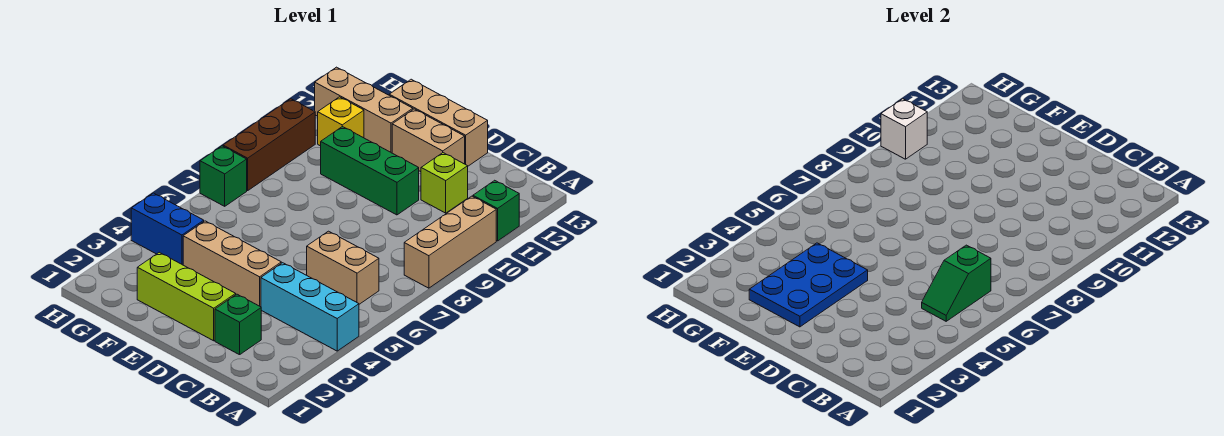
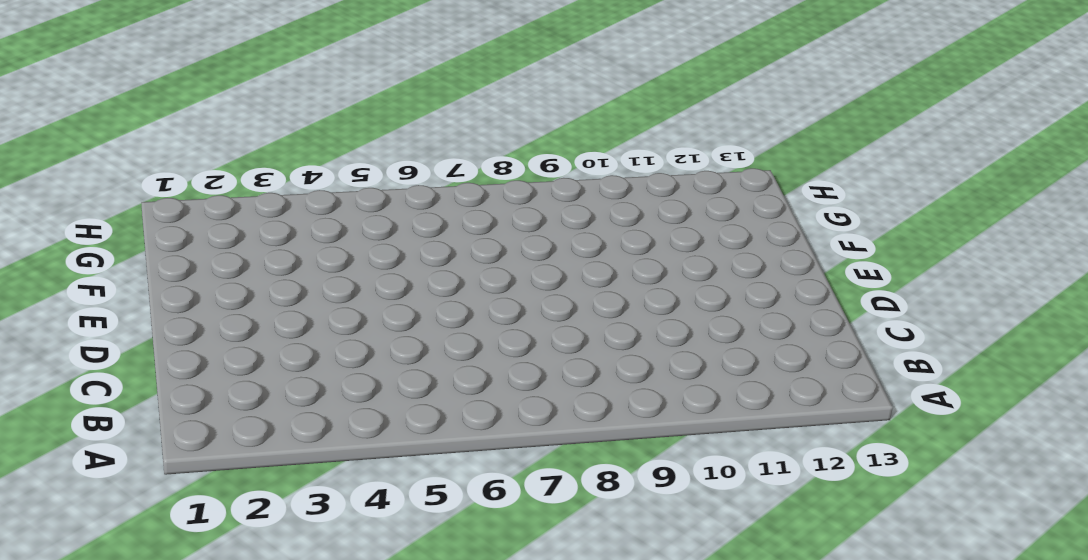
none -> cyan 1x3 brick [261,263,359,351]
none -> tan 1x3 brick [404,196,496,288]
none -> green 1x1 brick [473,180,519,241]

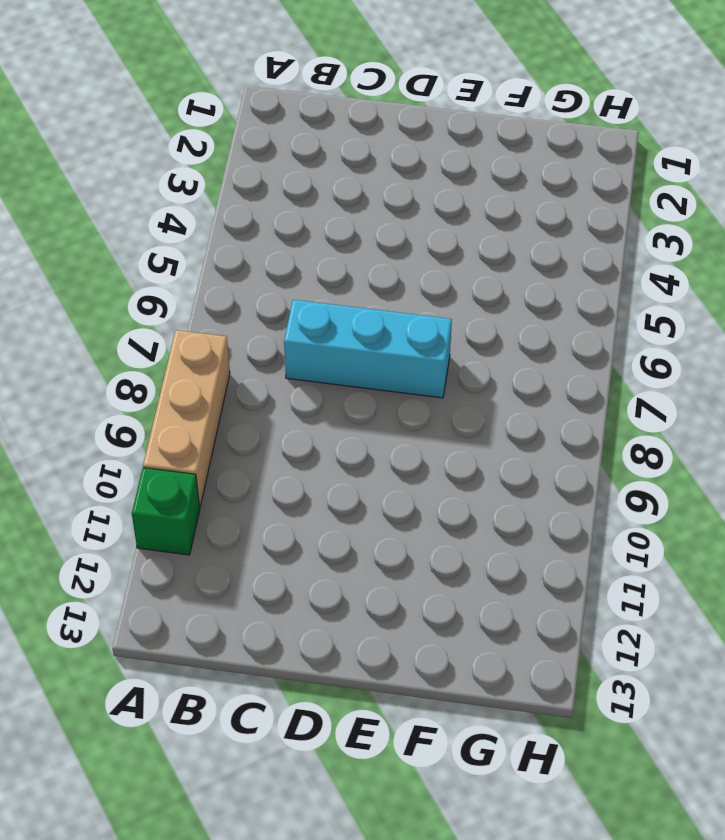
cyan 1x3 brick [284,300,452,398] -> cyan 1x3 brick moved to [261,263,359,351]
none -> tan 1x2 brick [307,231,379,304]
none -> green 1x1 brick [215,294,261,355]
none -> lime 1x1 brick [421,153,468,213]

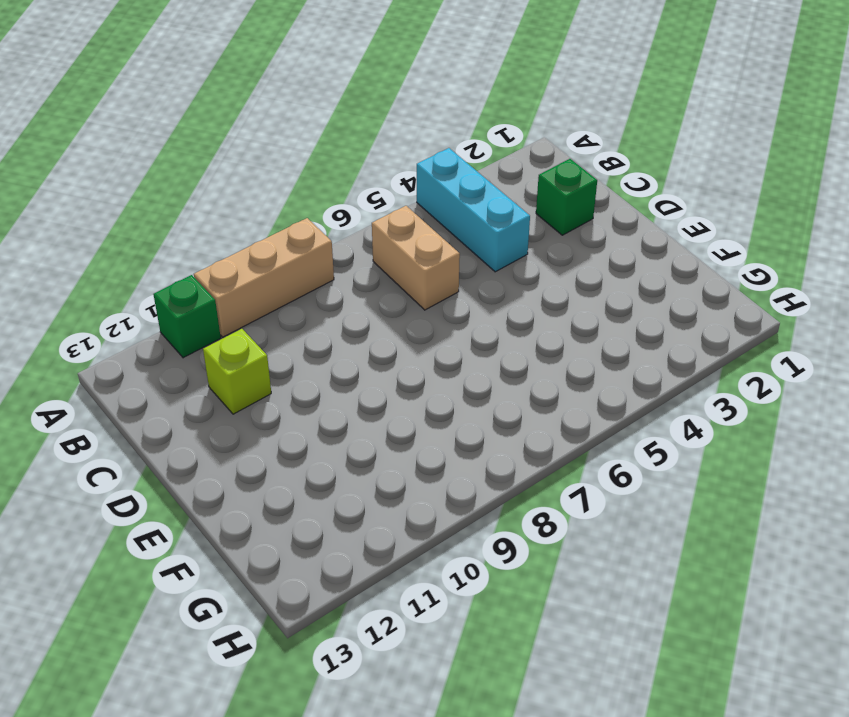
none -> lime 1x3 brick [137,252,236,341]
none -> tan 1x3 brick [183,221,281,307]
none -> green 1x3 brick [321,126,419,215]

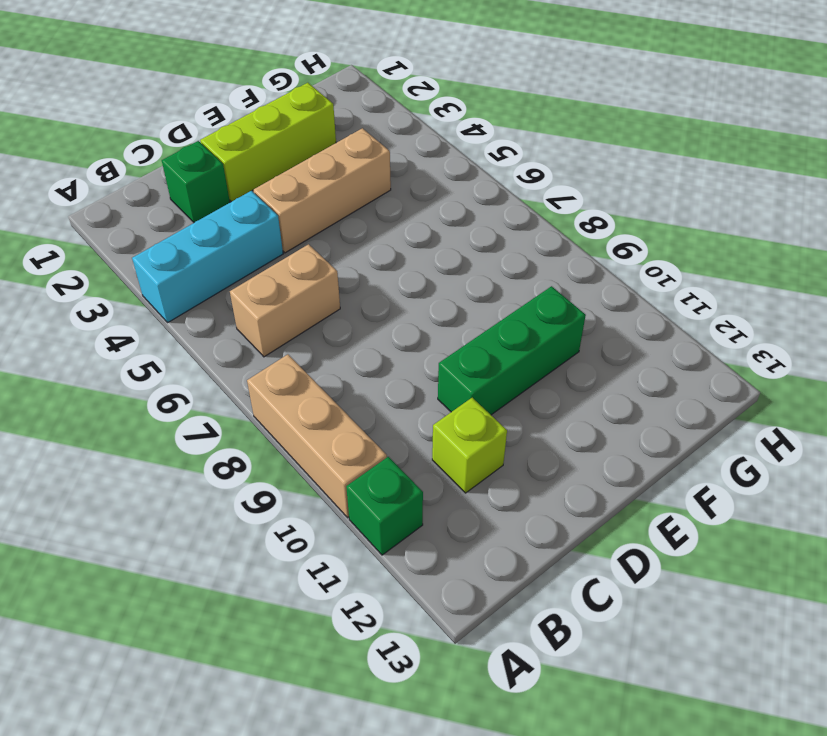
none -> tan 1x2 brick [392,109,465,172]
none -> tan 1x3 brick [389,79,488,166]
none -> tan 1x3 brick [315,67,413,153]

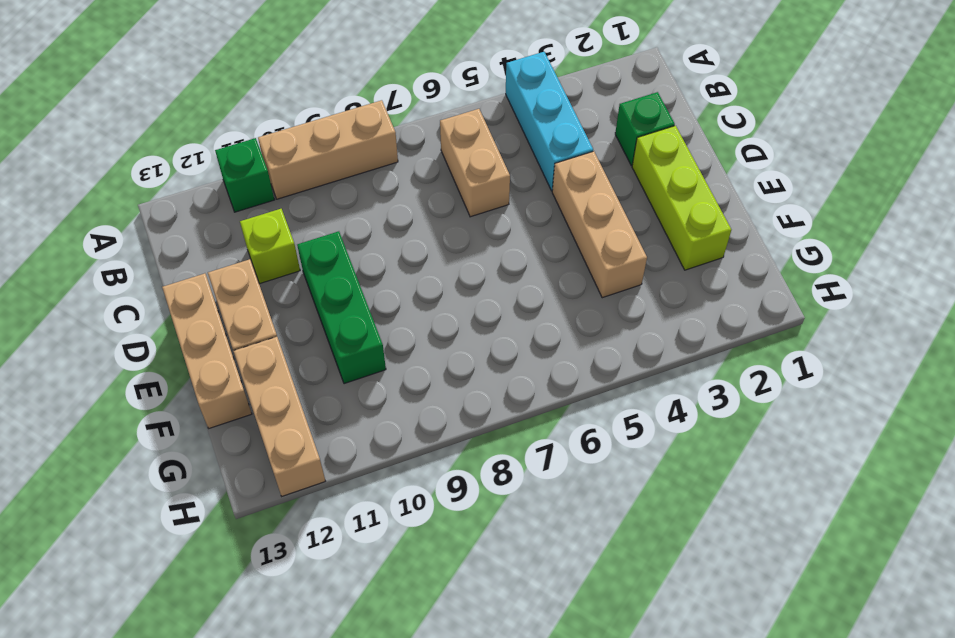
none -> blue 1x2 brick [131,193,204,265]
none -> yellow 1x1 brick [318,97,364,146]
none -> green 1x1 brick [200,146,247,206]

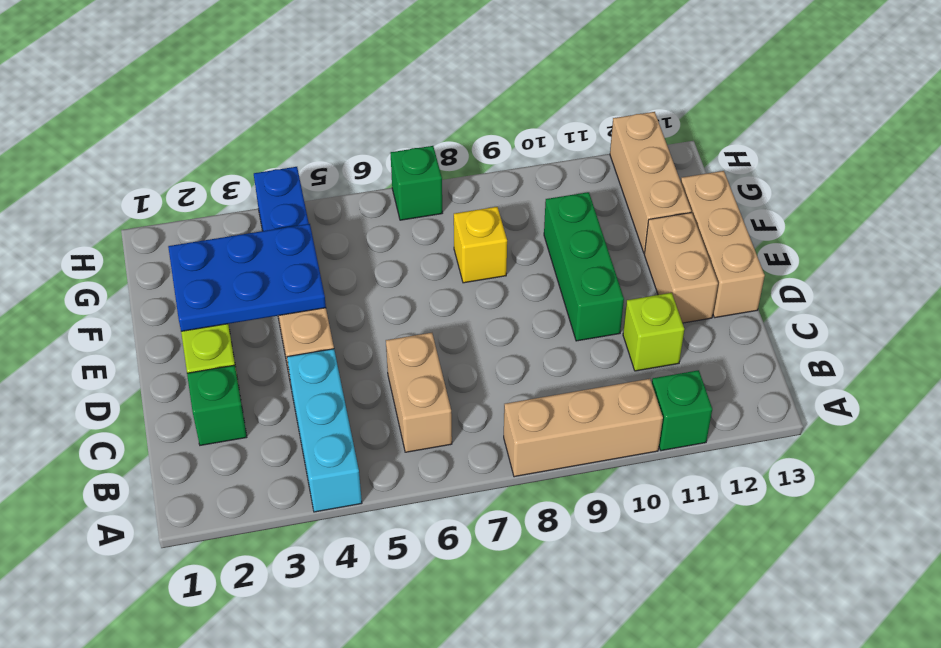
yellow 1x1 brick [454,207,507,283] -> yellow 1x1 brick moved to [318,97,364,146]
none -> brown 1x3 brick [223,99,315,191]
none -> green 1x2 slope [922,245,991,321]
none -> white 1x1 brick [881,99,927,159]

